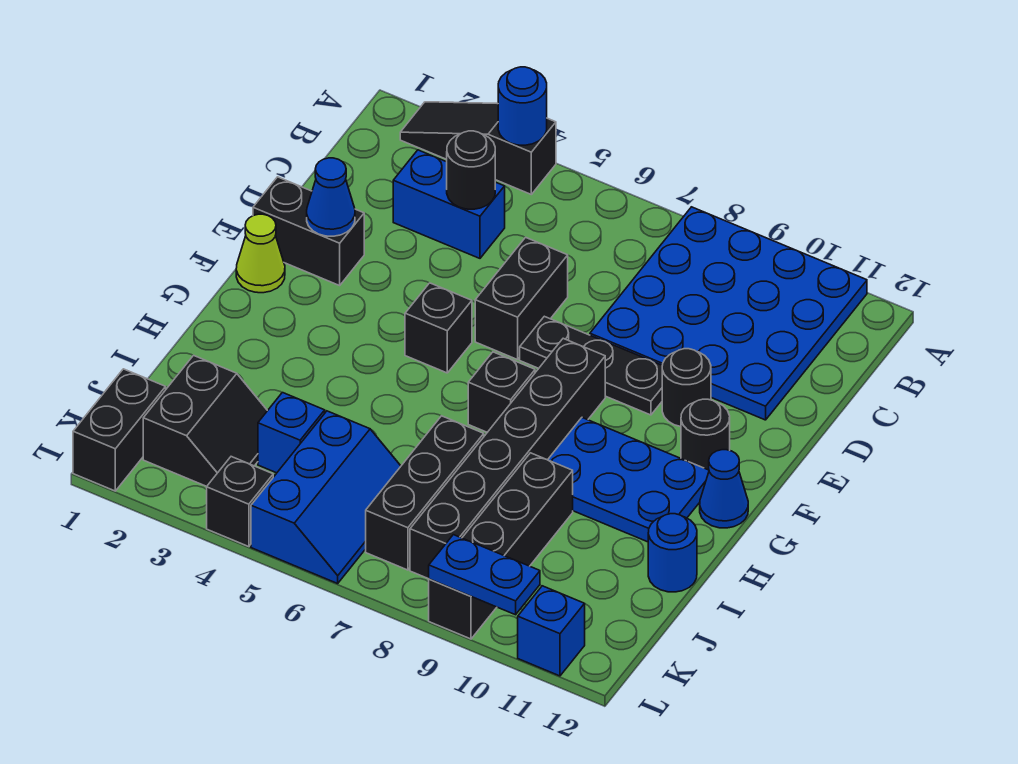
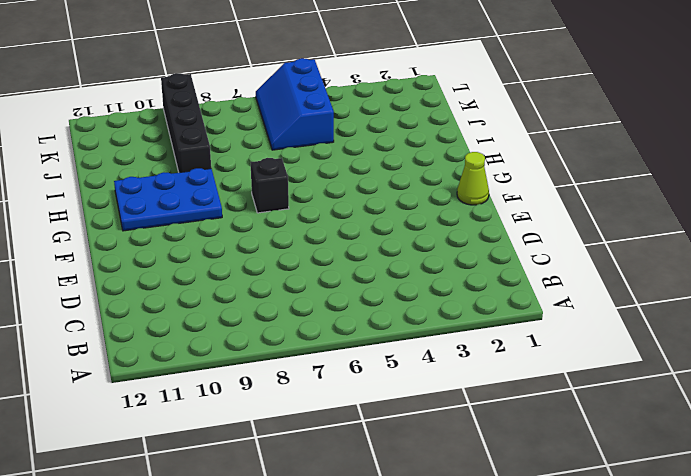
none -> black 1x3 slope [400,102,556,194]
none -> blue 4x4 plate [590,207,867,420]
none -> blue 1x2 brick [393,150,505,258]

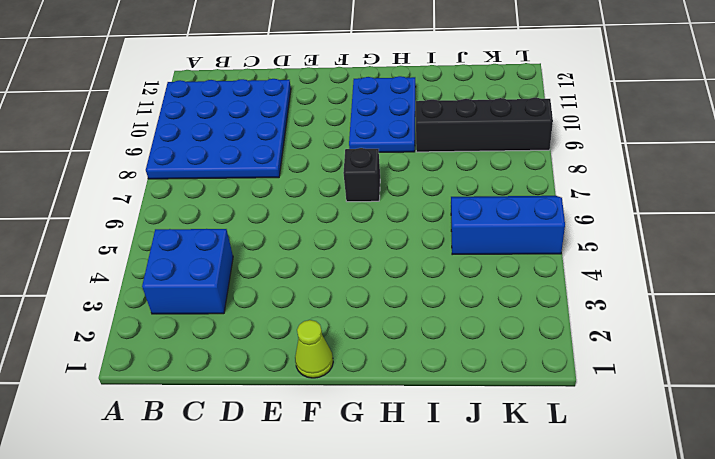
blue 2x2 brick [142,229,233,314] -> blue 1x2 brick [393,150,505,258]
none -> black 1x3 slope [400,102,556,194]
none -> black 1x2 brick [475,237,568,360]
none -> black 1x2 brick [253,177,364,285]

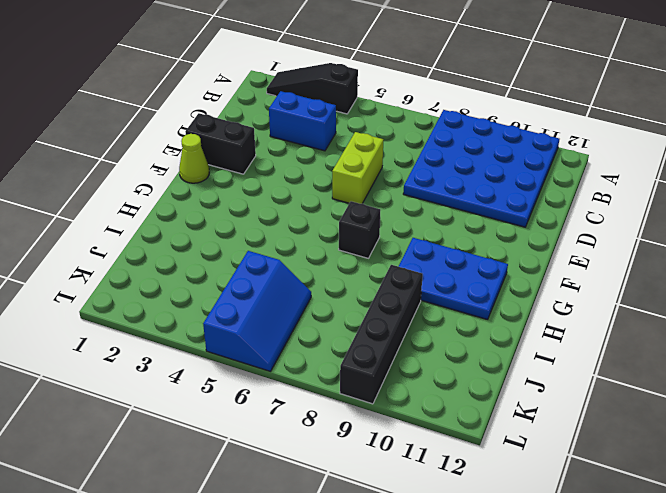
lime 1x2 brick [332,132,383,204] -> black 1x2 brick [475,237,568,360]
none -> black 1x3 plate [520,316,662,415]
none -> black 1x1 round brick [662,349,711,427]
none -> black 1x1 brick [405,283,472,373]

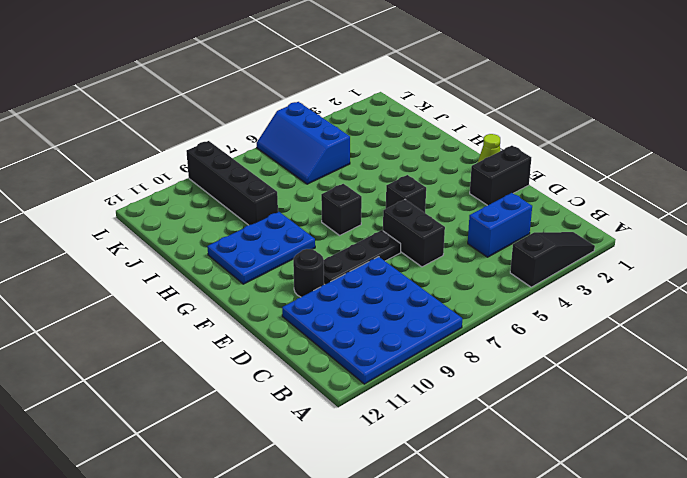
none -> black 1x6 brick [410,338,605,579]
none -> black 1x1 round brick [681,399,730,470]
none -> blue 1x1 cone [700,450,748,528]

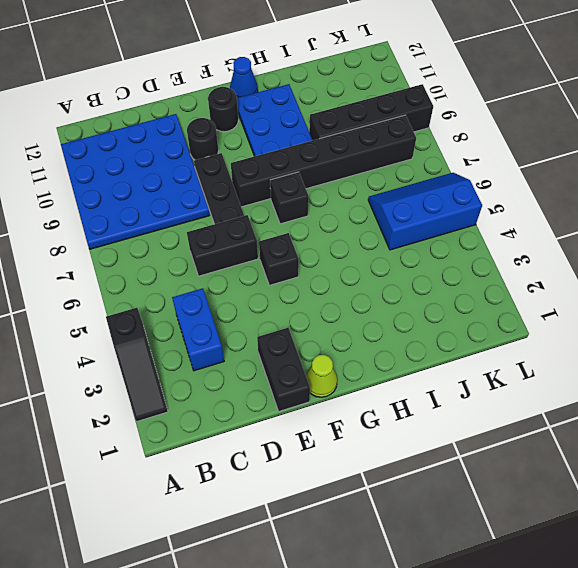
none -> black 1x3 brick [366,416,484,570]
none -> blue 1x1 round brick [648,514,697,592]
none -> black 2x2 slope [143,355,267,486]

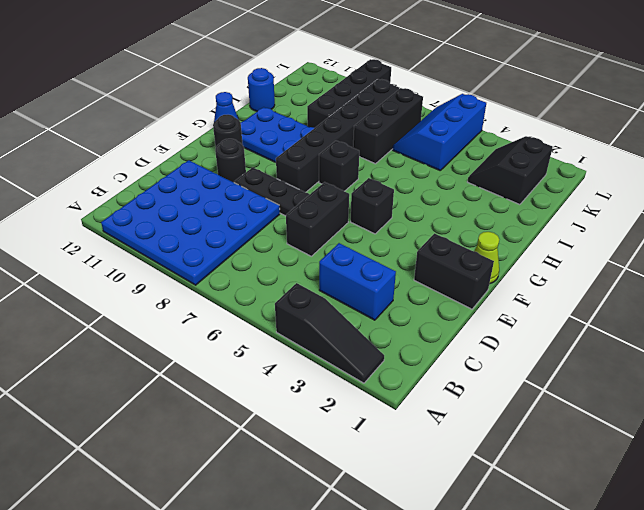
none -> blue 1x1 brick [258,393,325,473]
none -> black 1x2 brick [73,369,166,491]
none -> black 1x1 brick [207,457,273,547]

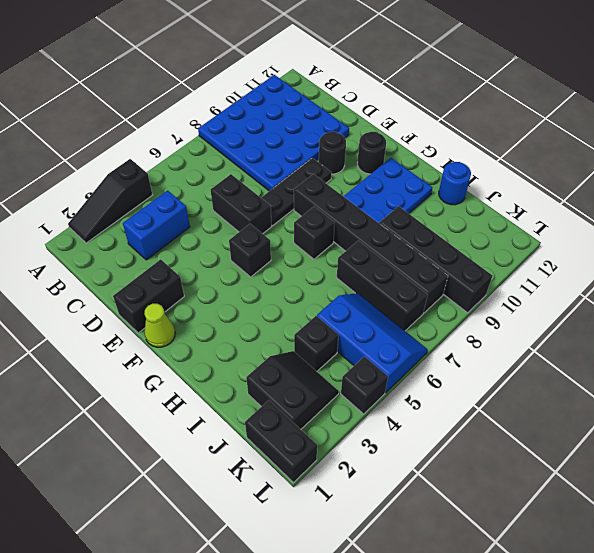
black 1x1 brick [294,316,339,371] -> blue 1x1 brick [258,393,325,473]
none -> blue 1x1 cone [700,450,748,528]
none -> blue 1x1 brick [518,586,585,676]
none -> blue 1x1 round brick [498,67,547,145]

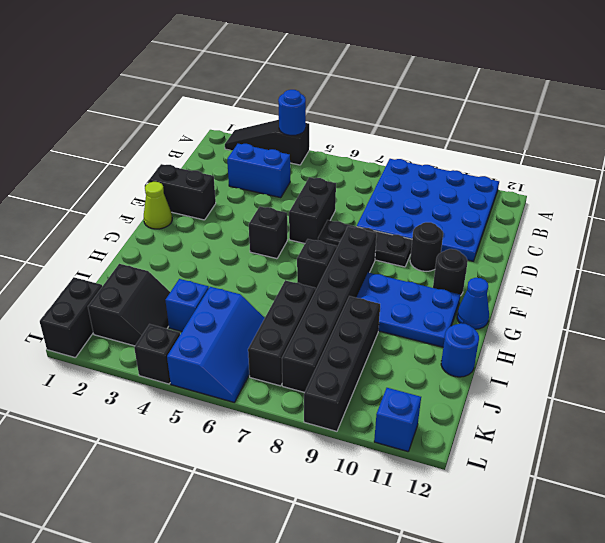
none -> black 1x1 round brick [447,131,495,209]
none -> blue 1x1 cone [307,158,355,236]
none -> blue 1x2 plate [429,535,540,615]

